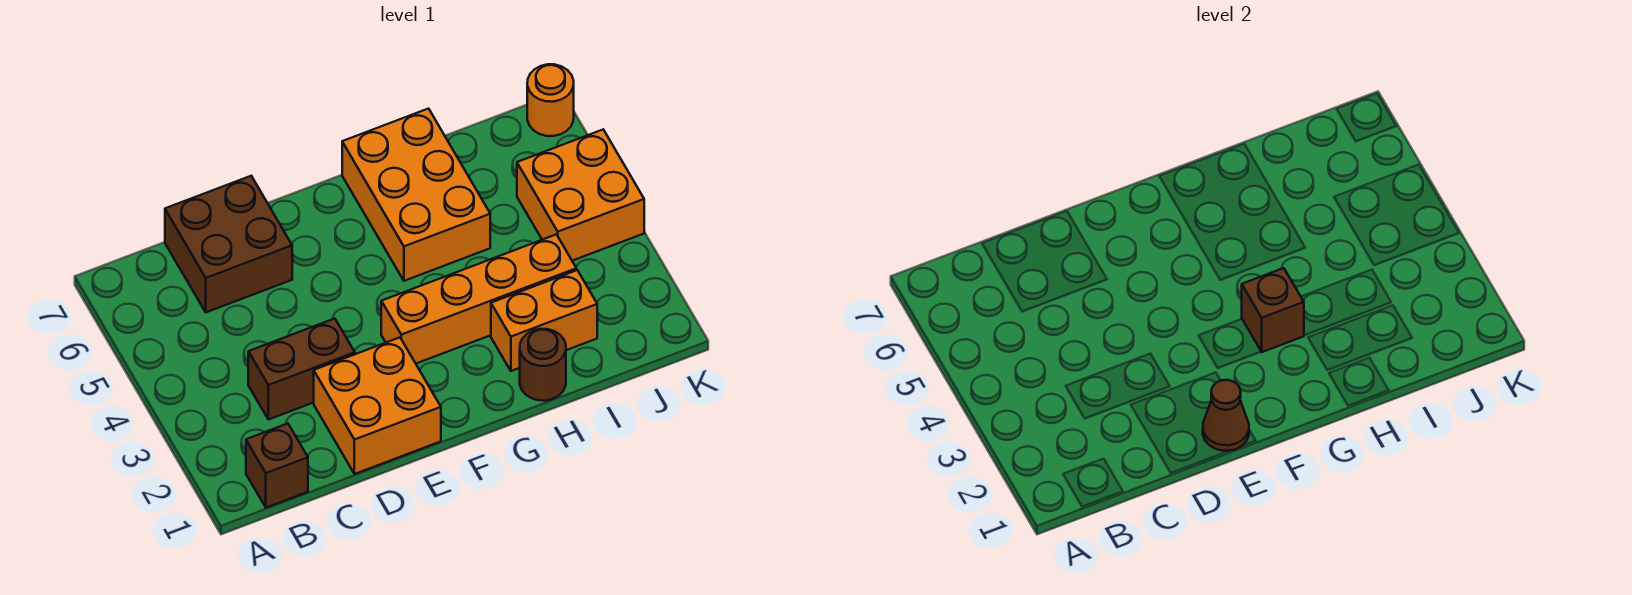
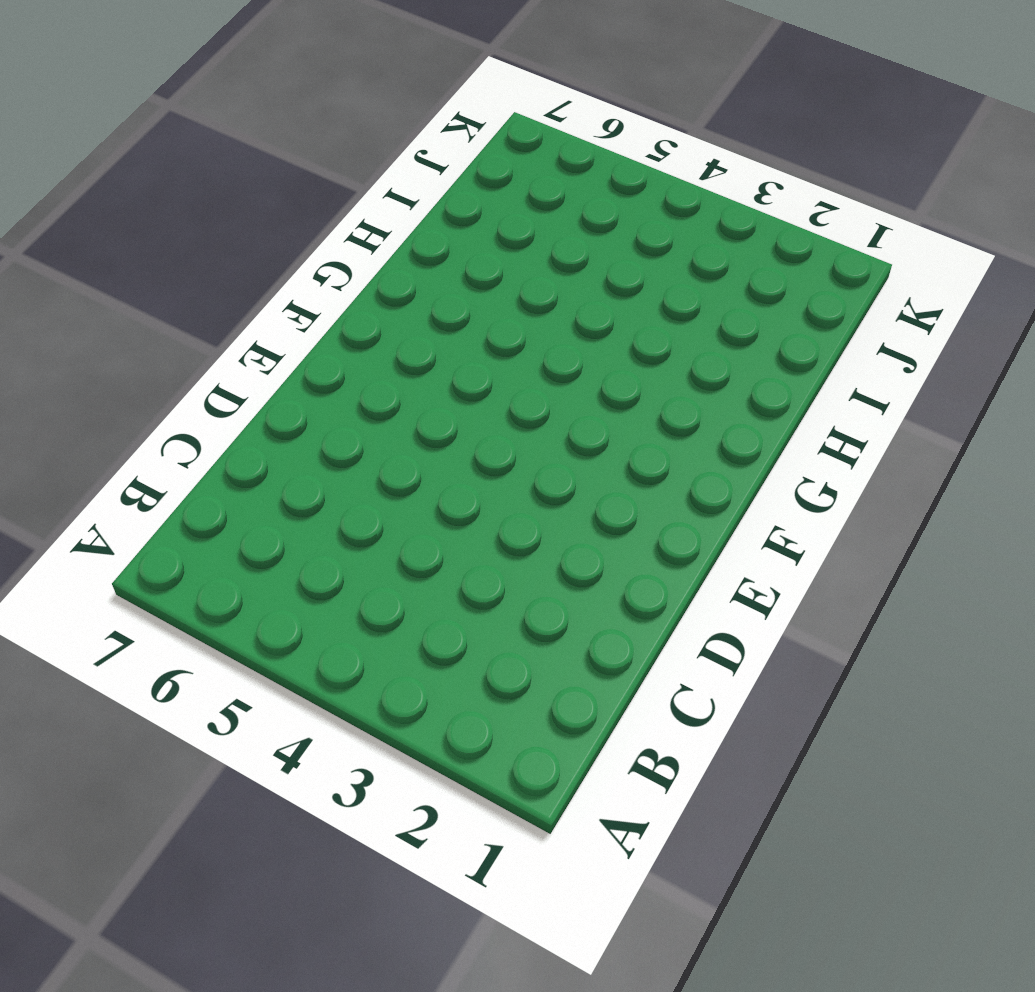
none -> brown 1x1 brick [246,424,308,508]
none -> brown 1x2 brick [248,319,355,420]
none -> brown 2x2 brick [165,176,292,312]

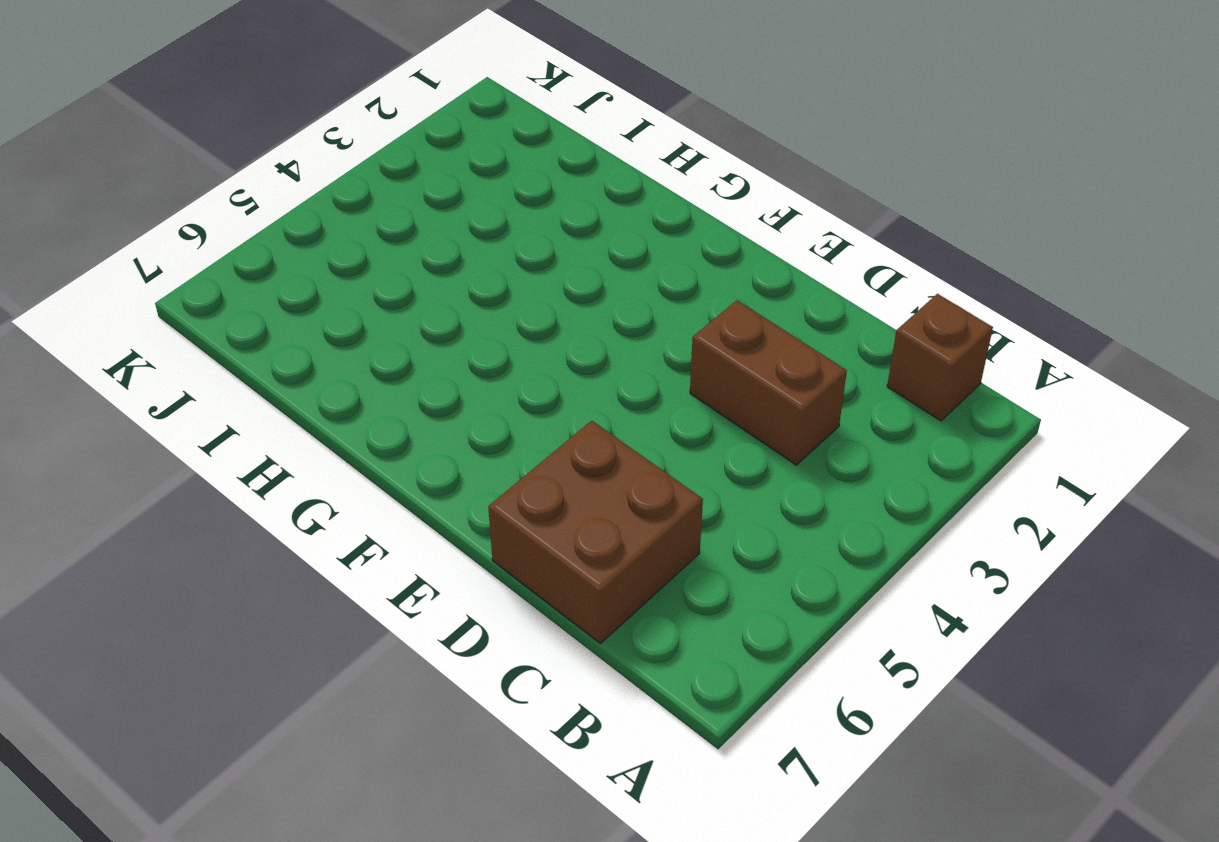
none -> orange 2x2 brick [314,337,441,474]
none -> orange 1x4 brick [381,234,576,363]
none -> orange 2x3 brick [342,109,490,281]

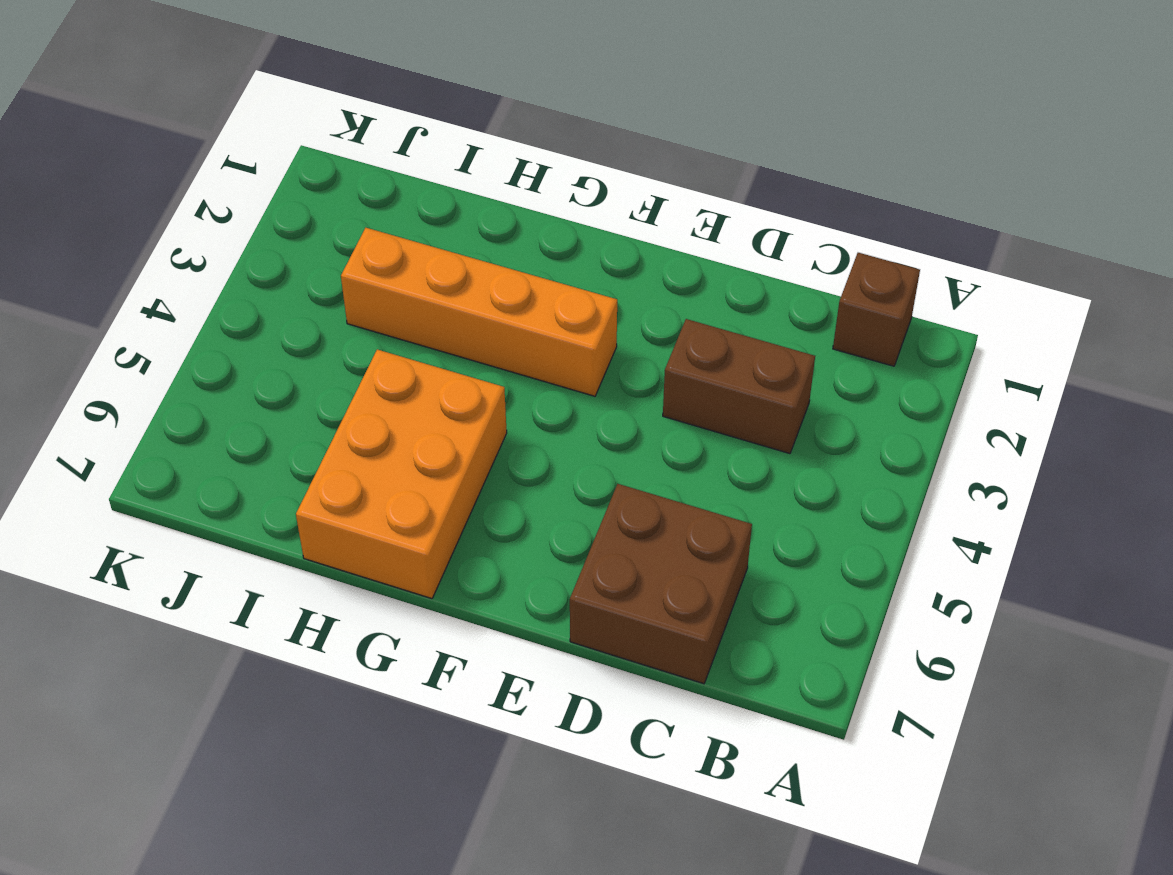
none -> orange 2x2 brick [314,337,441,474]
none -> brown 1x1 round brick [520,329,566,401]
none -> orange 1x2 brick [491,270,597,371]

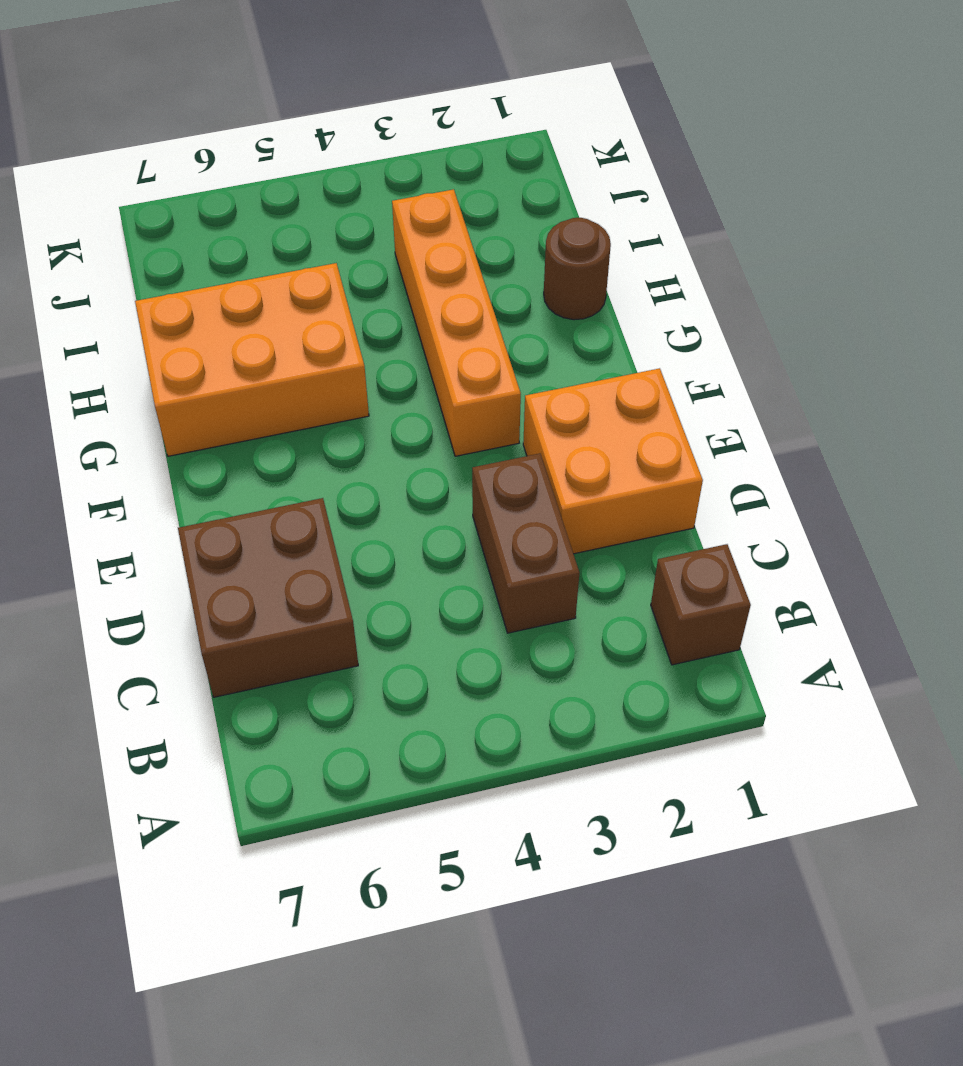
none -> orange 1x2 brick [491,270,597,371]
none -> orange 2x2 brick [517,130,644,261]
none -> orange 1x1 round brick [527,64,574,136]

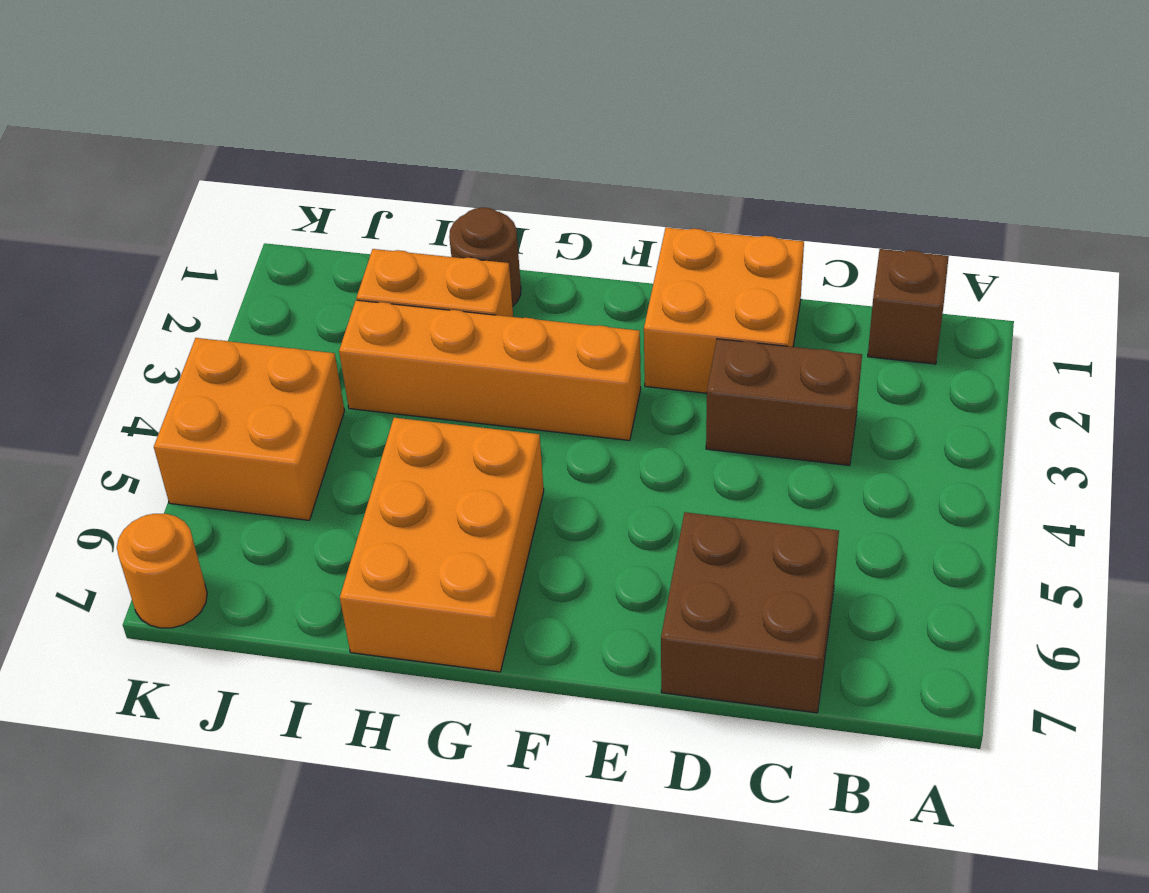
none -> brown 1x1 cone [1203,380,1249,451]
none -> brown 1x1 brick [1242,268,1304,352]

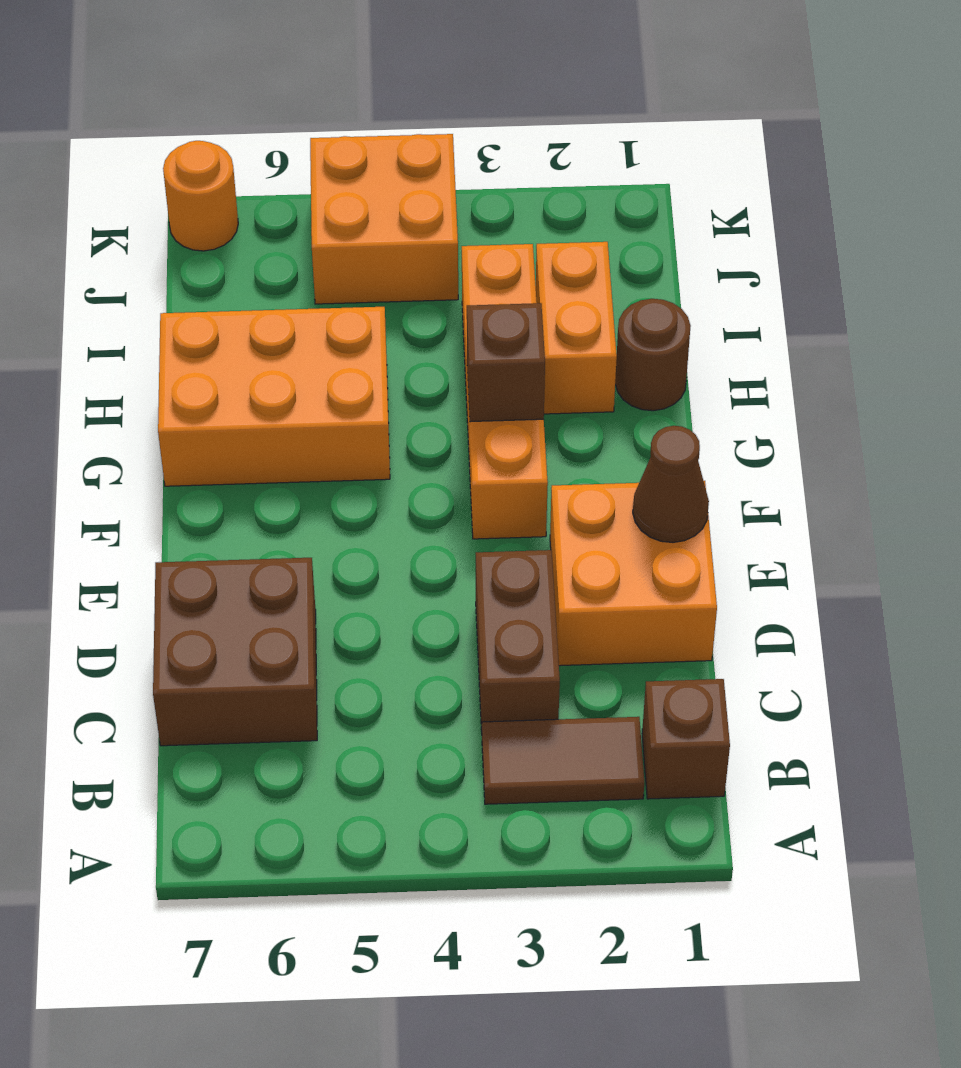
brown 1x2 tile [482,717,644,804] -> none

